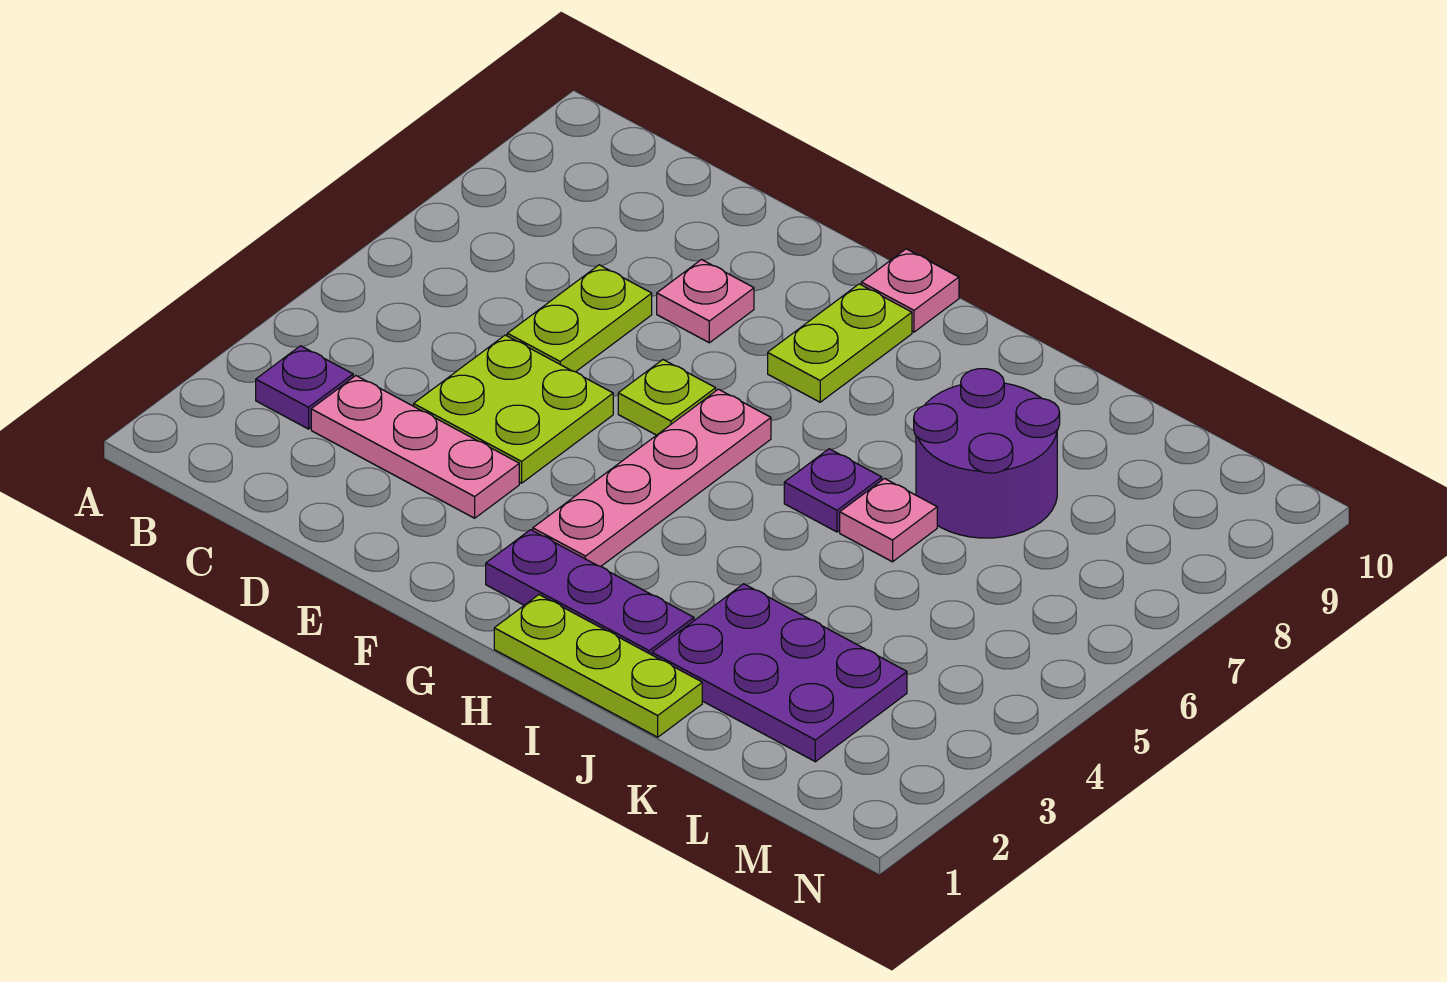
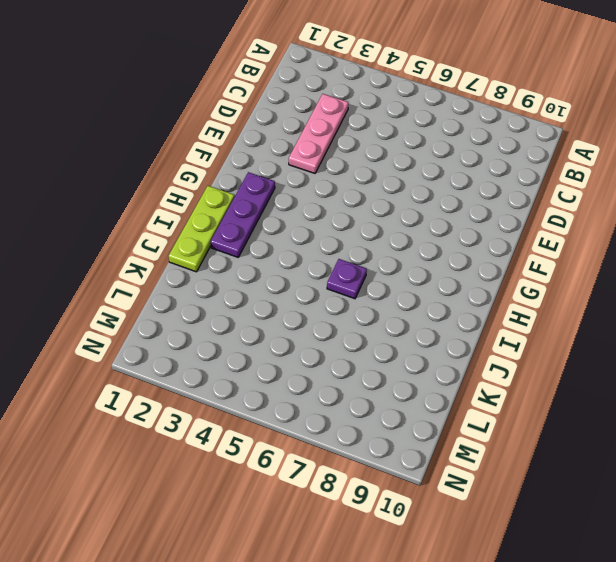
none -> purple 1x1 plate [256,346,353,429]
none -> lime 2x2 plate [414,335,613,483]
none -> lime 1x2 plate [507,265,652,372]

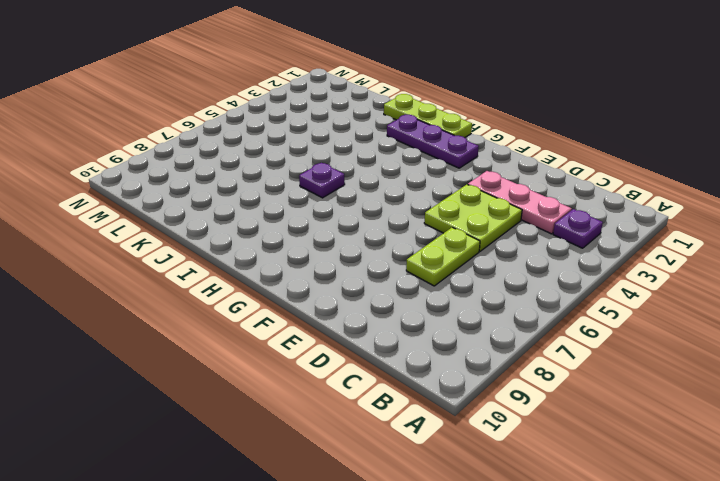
none -> pink 1x1 plate [657,260,754,343]
none -> lime 1x1 plate [618,360,716,435]
none -> pink 1x4 plate [533,389,771,566]

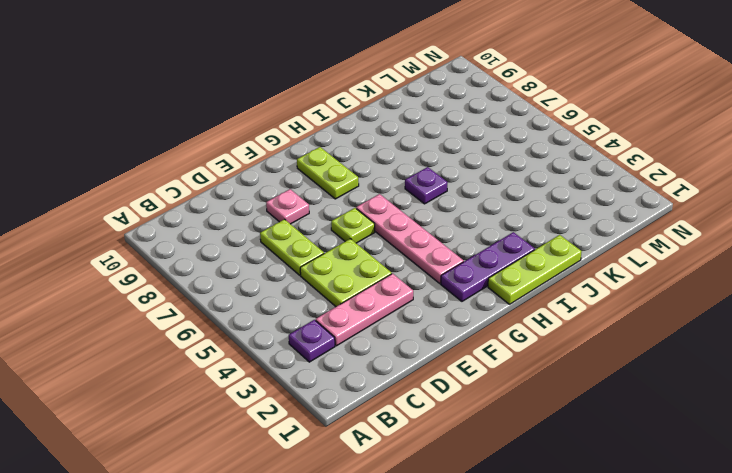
none -> pink 1x1 plate [861,249,959,332]
none -> purple 2x3 plate [652,584,907,762]
none -> pink 1x1 plate [840,479,937,562]

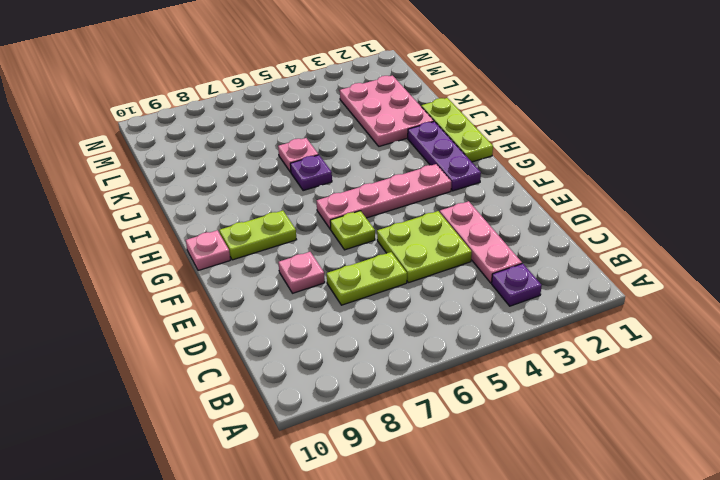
pink 2x3 plate [340,76,434,146] -> purple 2x3 plate [652,584,907,762]
none -> purple 2x2 round brick [914,369,1060,538]

